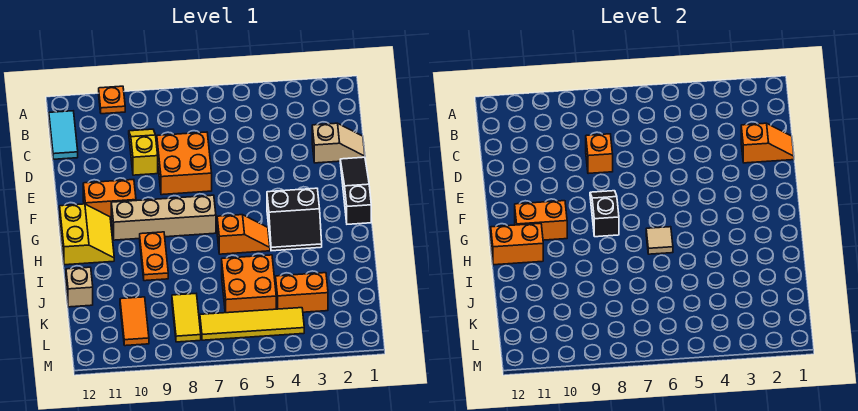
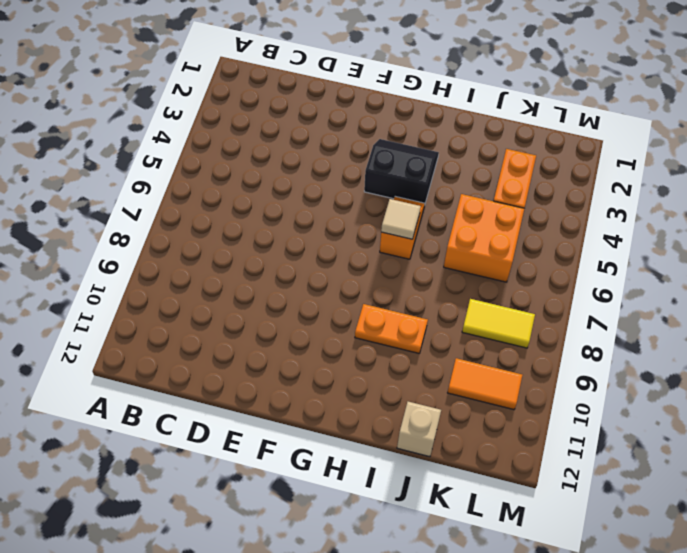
black 2x2 slope [364,139,439,203] -> black 2x2 slope turned to [267,188,322,251]
none -> orange 1x1 plate [99,86,125,114]
none -> cyan 1x2 tile [49,111,78,159]
none -> yellow 1x2 slope [129,129,158,175]

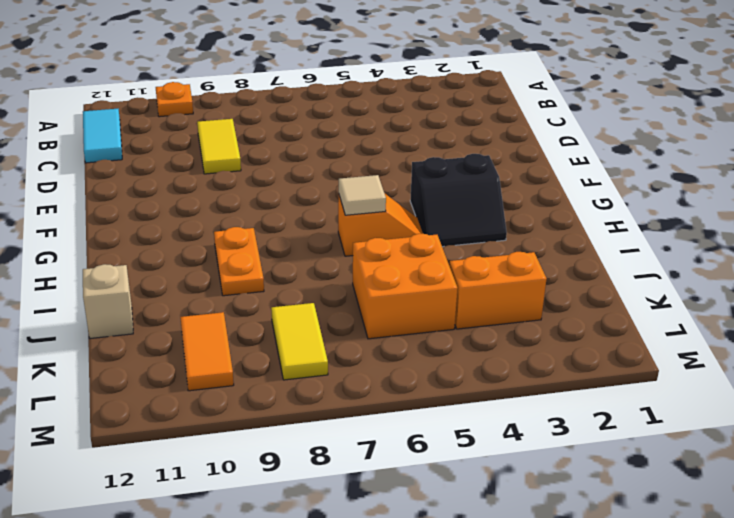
yellow 1x2 tile [197,119,241,174] -> yellow 1x2 slope [129,129,158,175]
none -> tan 1x2 slope [312,123,365,163]
none -> orange 2x2 brick [157,132,212,195]
none -> black 1x3 slope [340,157,371,224]

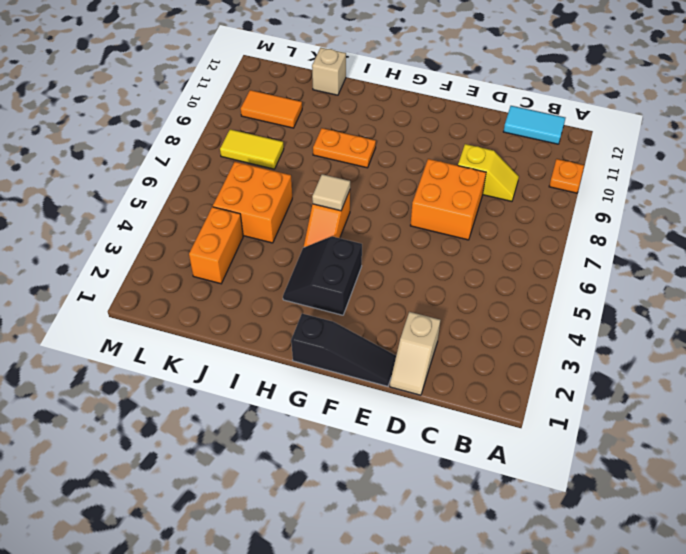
none -> orange 1x2 brick [83,180,136,219]
none -> tan 1x4 brick [111,195,216,240]
none -> yellow 2x2 slope [60,204,114,265]

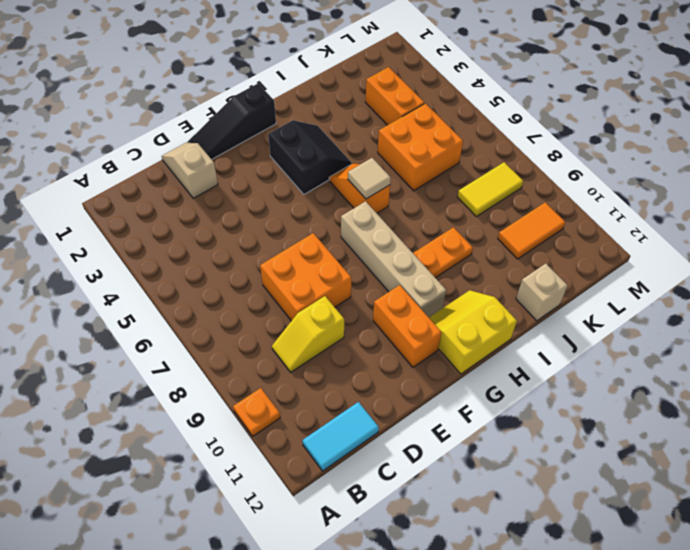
none -> yellow 1x4 tile [200,308,304,340]
none -> orange 1x2 slope [741,123,794,163]
none -> orange 1x1 brick [586,134,613,174]

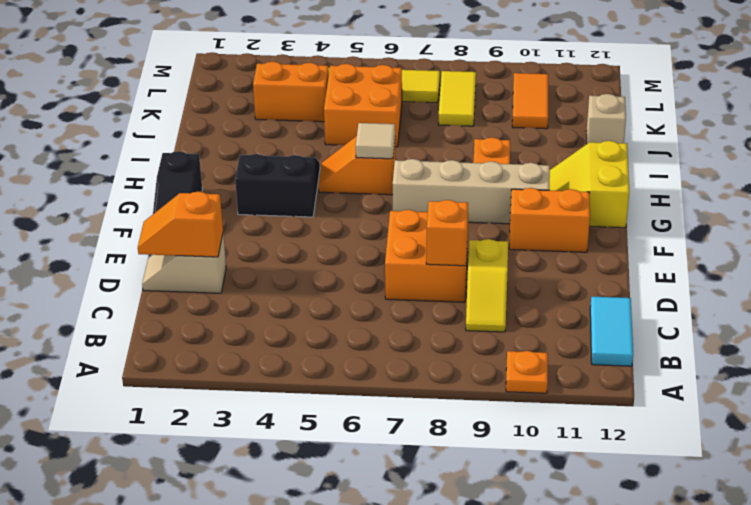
none -> black 1x2 slope [590,191,619,237]
none -> orange 1x2 brick [515,201,567,240]
none -> orange 1x2 brick [491,223,543,265]

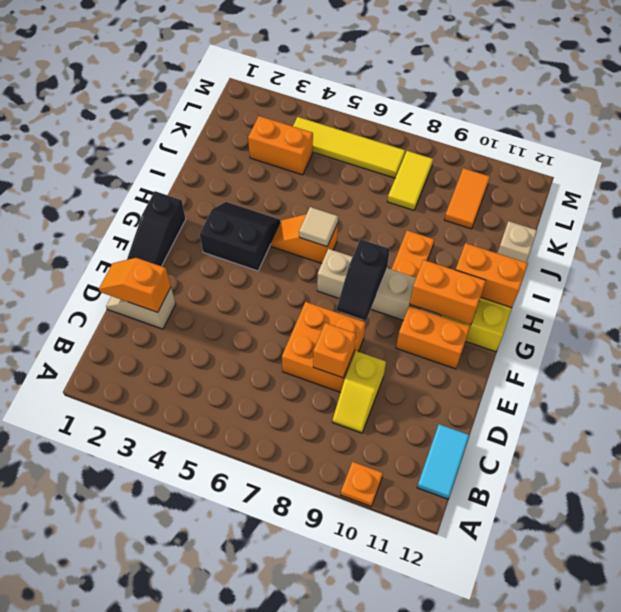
none -> orange 2x2 brick [222,255,276,313]

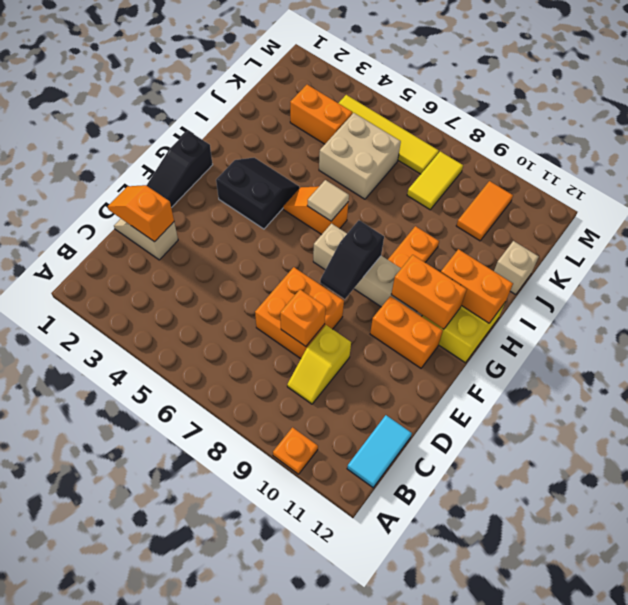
tan 2x2 brick [319,113,401,199] -> orange 2x2 brick [222,255,276,313]

